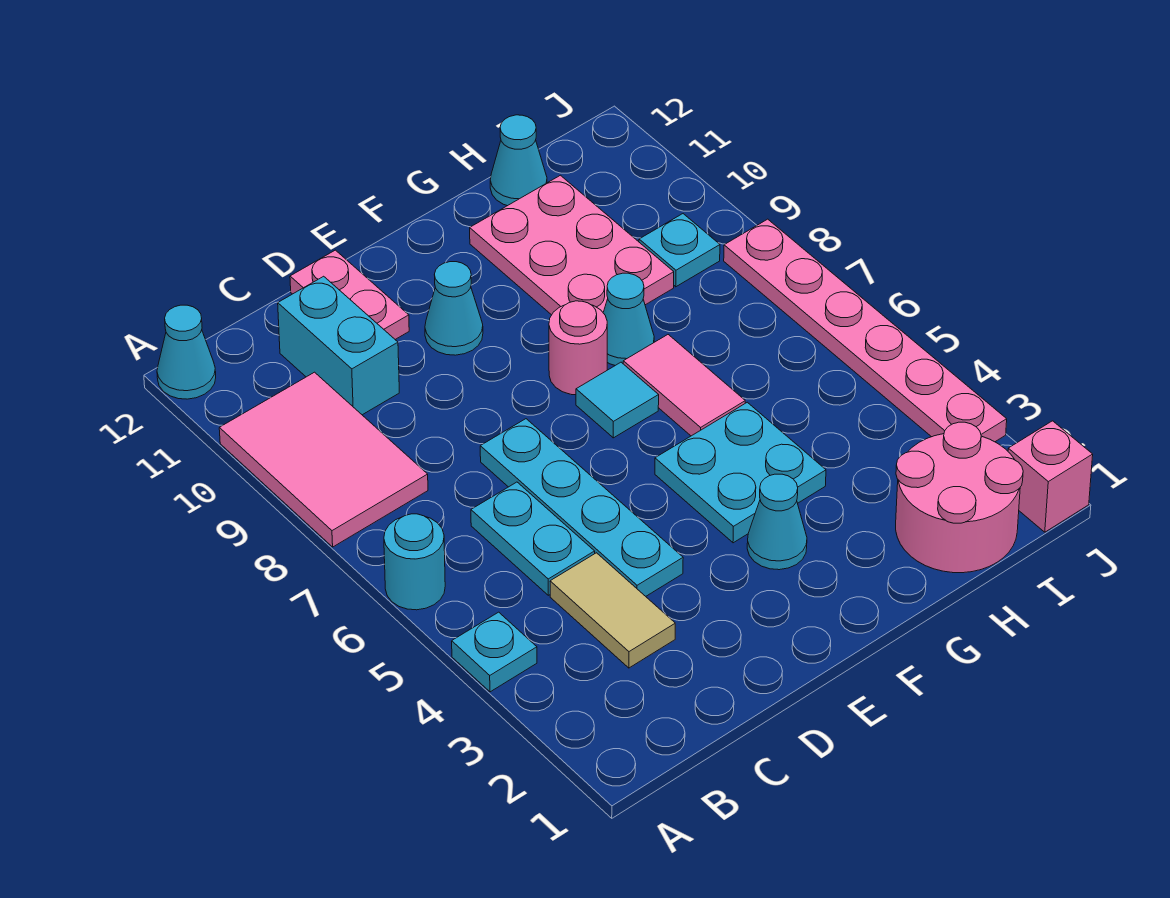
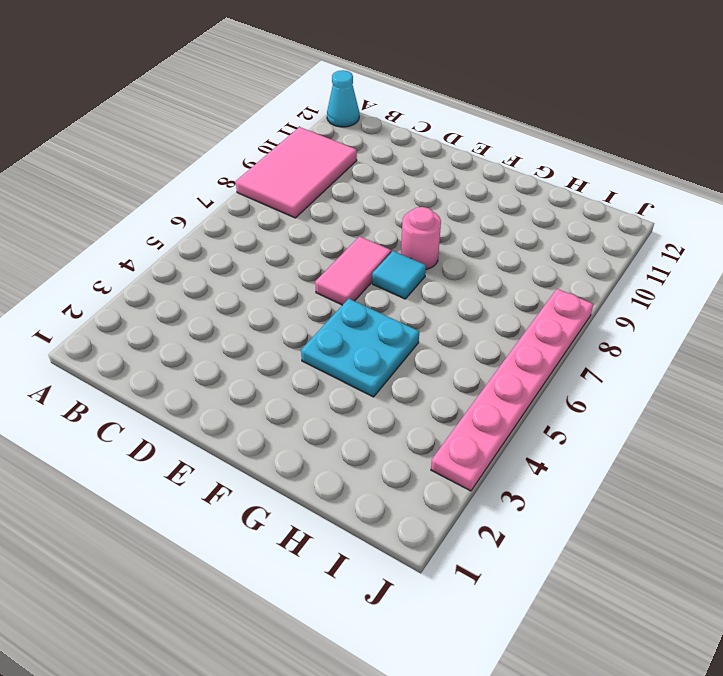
pink 1x2 tile [315,236,391,305] -> pink 1x2 tile moved to [623,335,745,436]
none -> cyan 1x1 plate [452,612,537,692]
none -> cyan 1x1 round brick [384,514,445,610]
none -> tan 1x2 tile [550,553,675,668]

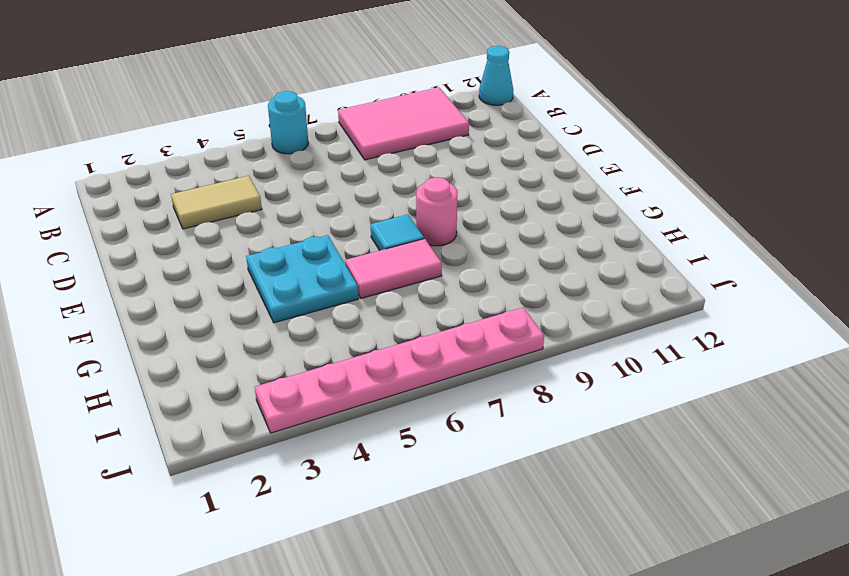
none -> cyan 1x1 plate [452,612,537,692]
none -> cyan 1x2 plate [471,482,595,595]
none -> cyan 1x2 brick [278,276,399,415]

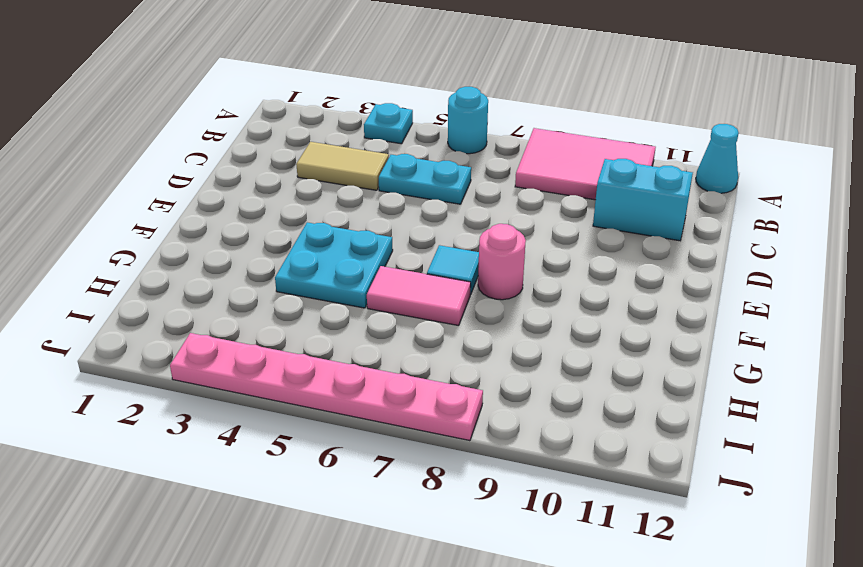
none -> cyan 1x4 plate [480,419,683,596]
none -> pink 1x2 plate [290,250,409,339]
none -> cyan 1x1 cone [425,262,483,355]

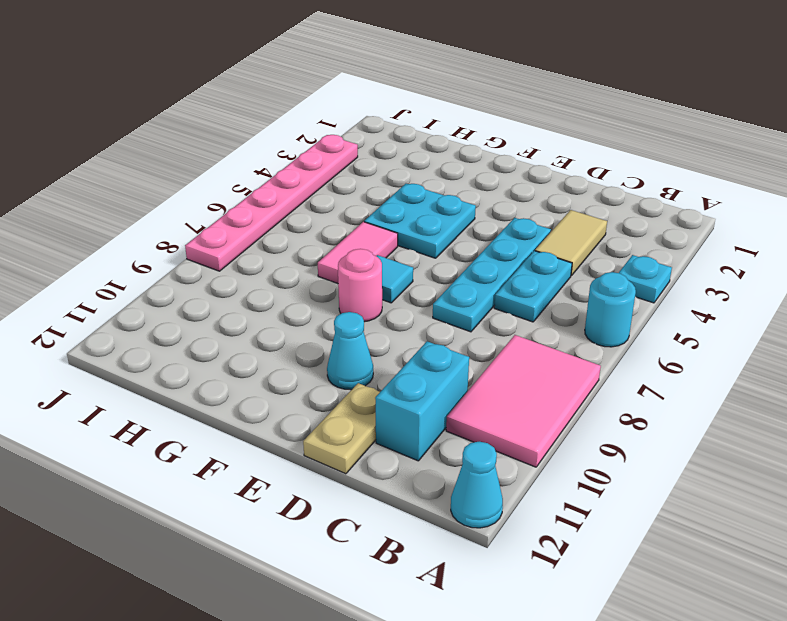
tan 1x2 plate [303,383,380,474] -> pink 1x2 plate [290,250,409,339]
none -> cyan 1x1 cone [747,474,807,570]
none -> cyan 1x1 cone [603,273,654,365]
none -> pink 2x3 plate [470,175,674,315]

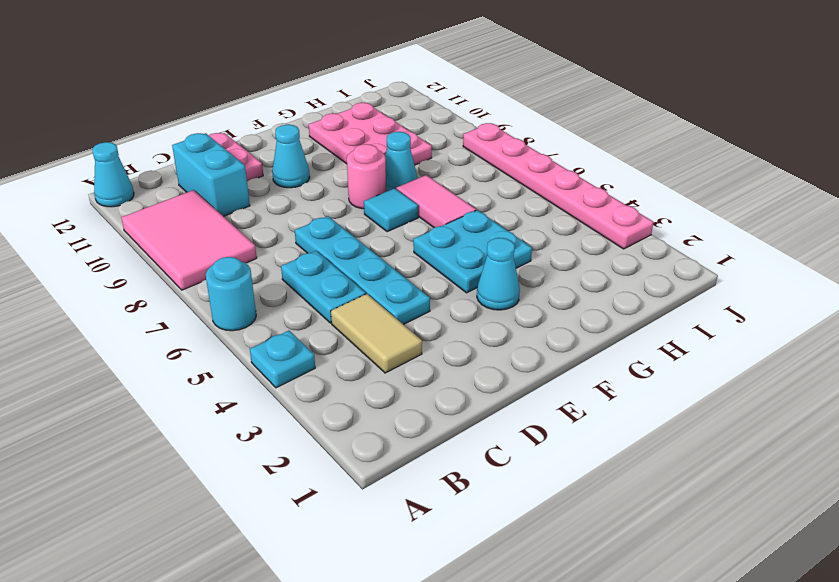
none -> pink 2x2 round brick [896,422,1023,573]
none -> cyan 1x1 cone [490,115,547,206]
none -> cyan 1x1 plate [639,214,720,287]

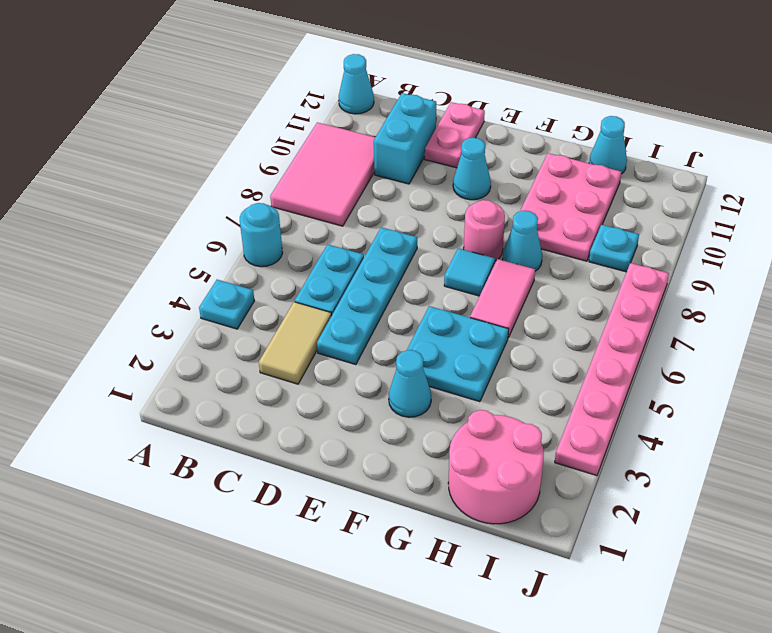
none -> pink 1x1 brick [1008,421,1093,532]

